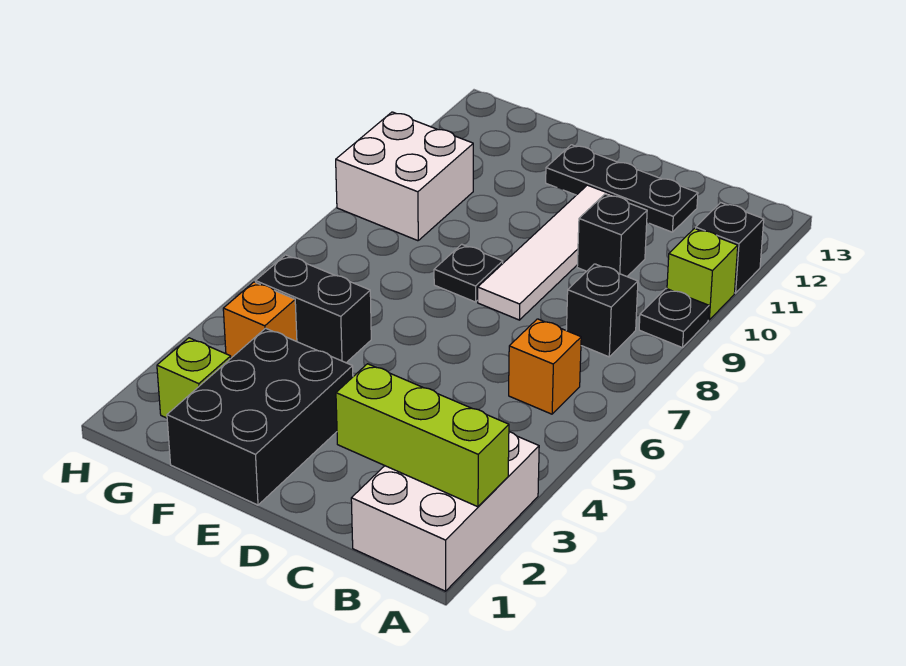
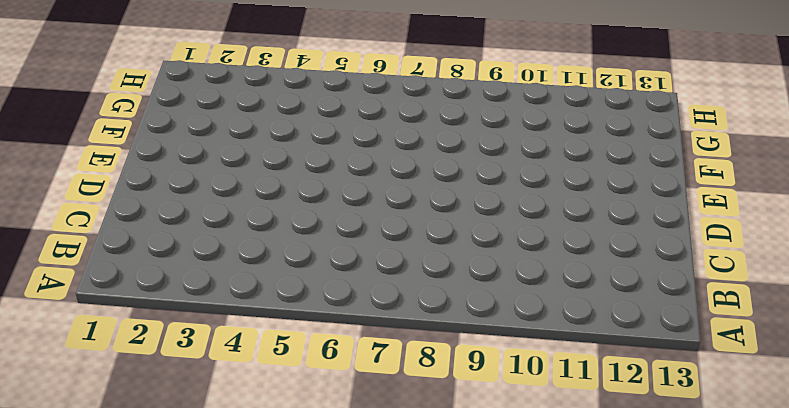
none -> white 2x3 brick [351,432,539,591]
none -> black 1x1 plate [639,289,709,348]
none -> lime 1x1 brick [667,229,738,320]

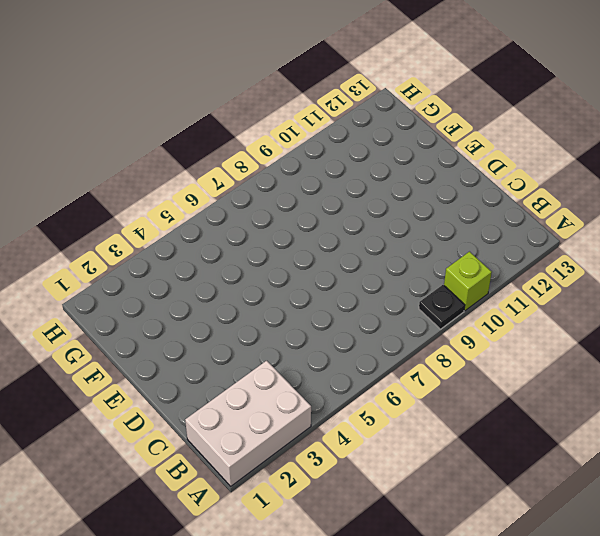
none -> black 1x1 brick [696,203,764,293]
none -> orange 1x1 brick [509,319,581,414]
none -> black 1x1 brick [566,264,638,357]

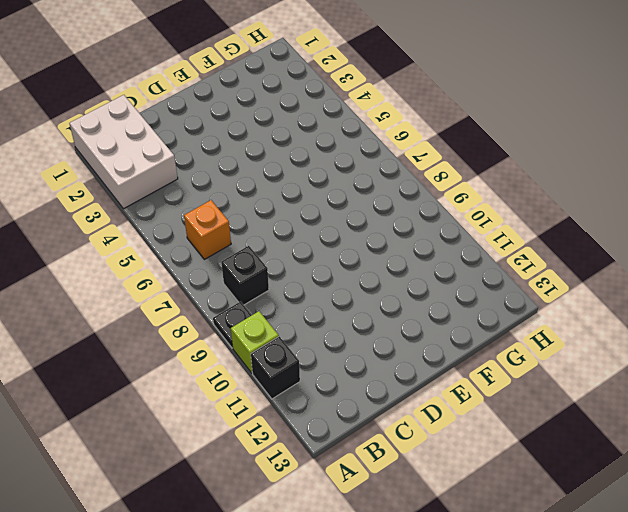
none -> black 1x1 brick [577,194,647,276]
none -> black 1x3 plate [546,145,698,232]
none -> white 1x4 tile [478,185,628,320]

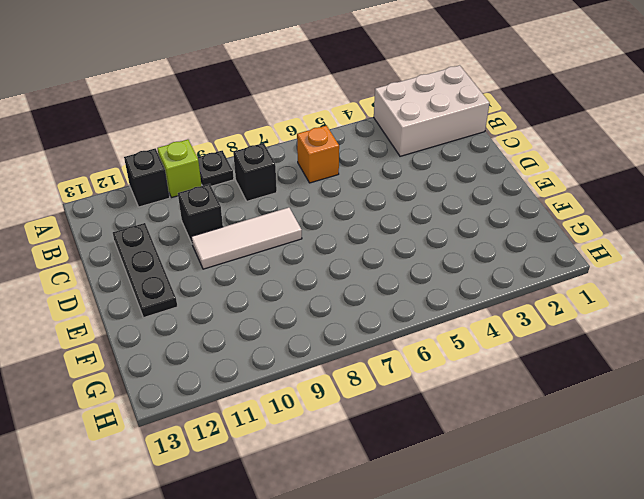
white 1x3 tile [191,207,302,269] -> white 1x4 tile [478,185,628,320]
none -> black 2x3 brick [167,328,353,505]
none -> black 1x1 plate [434,244,503,302]
none -> black 1x2 brick [256,255,371,363]

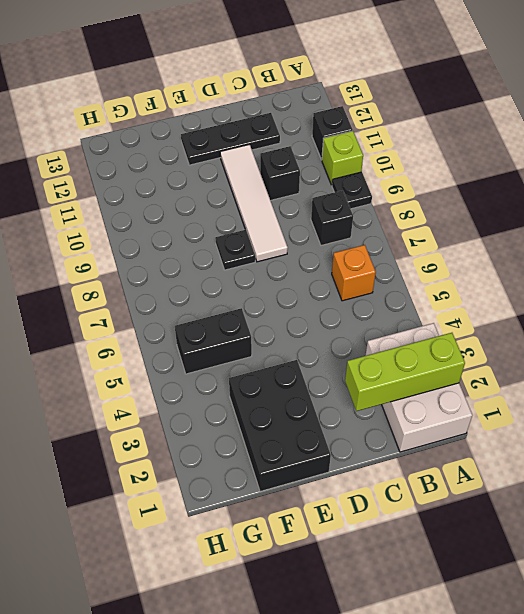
none -> lime 1x1 brick [157,338,231,418]
none -> orange 1x1 brick [223,282,297,358]
none -> white 2x2 brick [336,112,473,241]

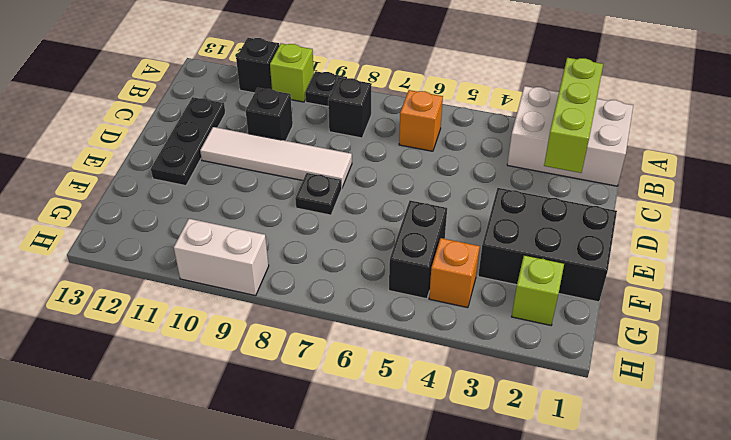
white 1x2 brick [174,219,269,296] -> white 2x2 brick [336,112,473,241]

